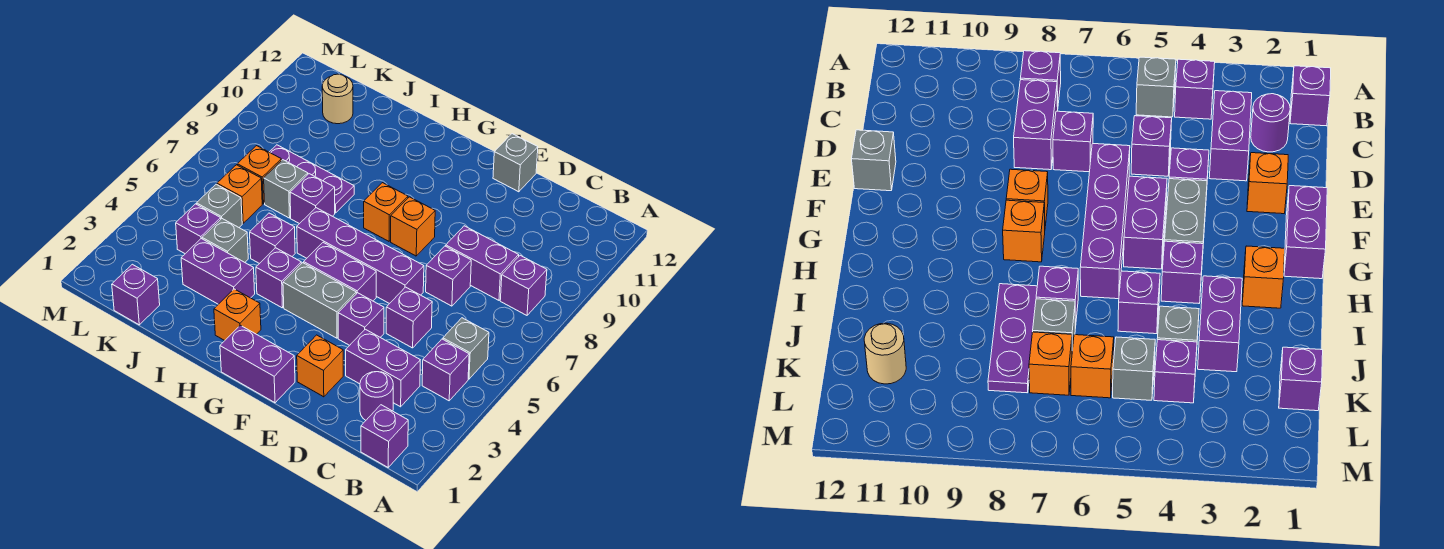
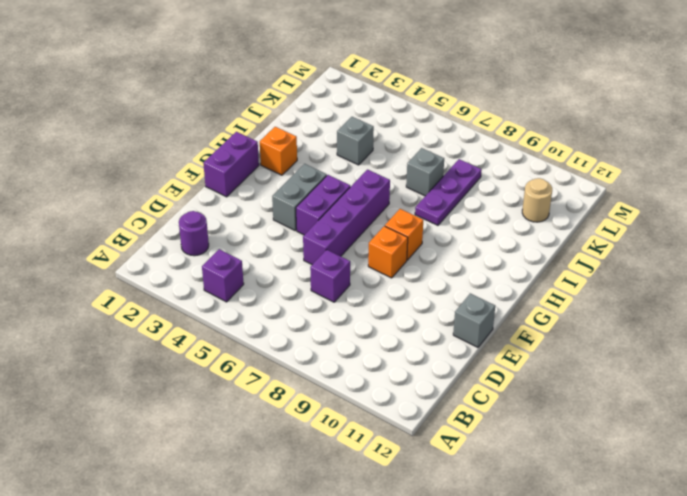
none -> purple 1x1 brick [361,405,408,467]
none -> grey 1x1 brick [443,318,489,379]
none -> purple 1x1 brick [500,255,547,315]
none -> purple 1x2 brick [346,329,420,407]

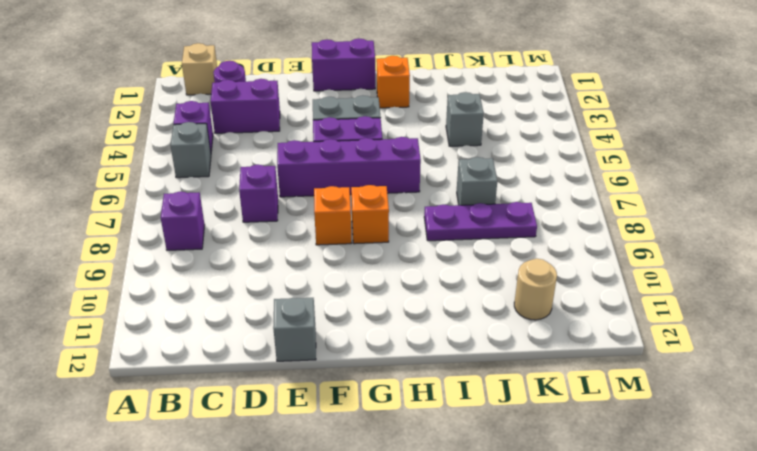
tan 1x1 brick [182,43,217,95] -> purple 1x1 brick [361,405,408,467]
none -> purple 1x2 brick [446,226,519,300]
none -> purple 1x1 brick [386,287,432,348]
none -> orange 1x1 brick [297,335,343,397]
none -> purple 1x1 brick [338,293,384,345]

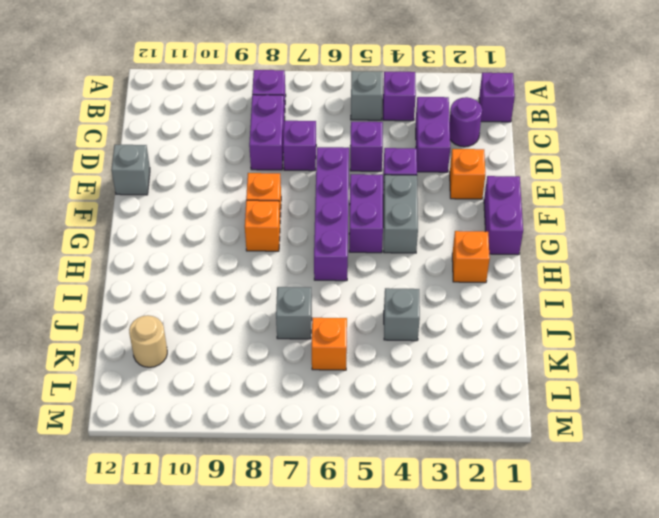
none -> purple 1x1 brick [256,248,301,308]
none -> purple 1x2 brick [181,239,255,304]
none -> purple 1x1 brick [250,213,295,264]
none -> purple 1x1 brick [290,174,335,224]

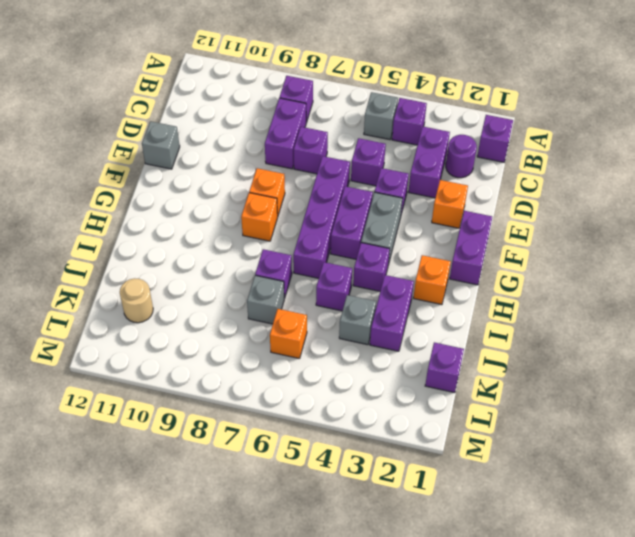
none -> purple 1x3 plate [270,145,354,213]
none -> purple 1x1 brick [176,204,221,254]
none -> grey 1x1 brick [197,184,242,227]
none -> orange 1x1 brick [237,146,281,204]

